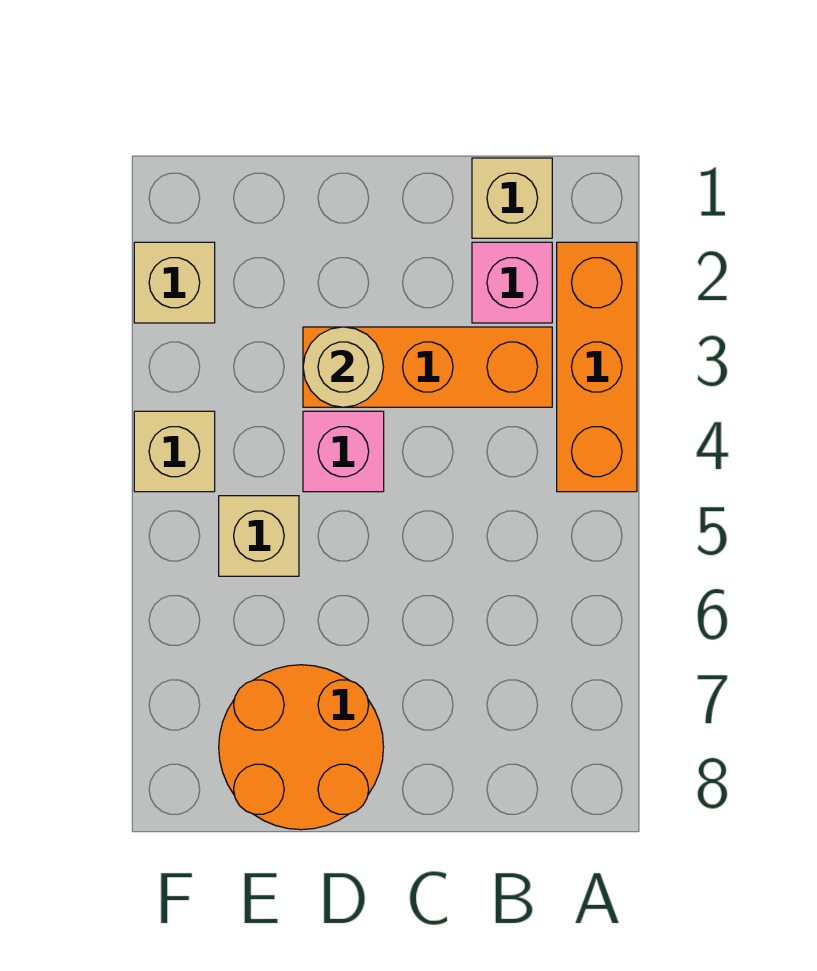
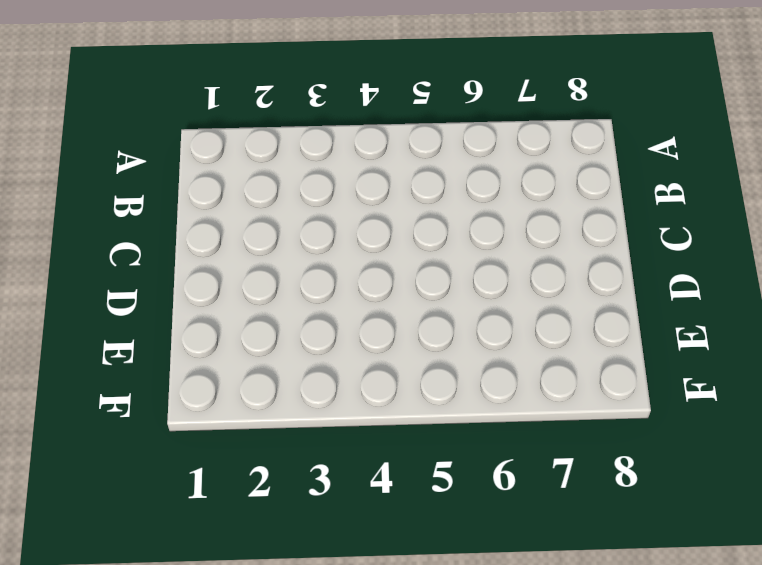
none -> orange 1x3 brick [557,242,637,492]
none -> tan 1x1 brick [472,158,552,238]

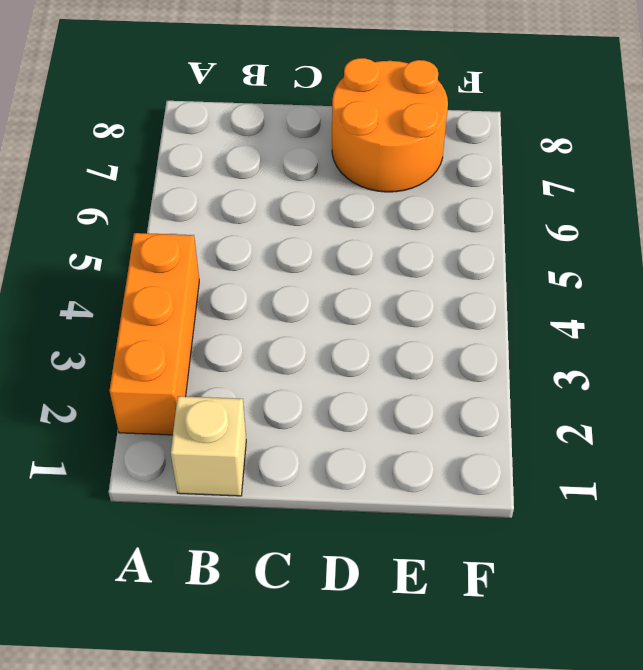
none -> pink 1x1 brick [472,242,552,323]
none -> orange 1x3 brick [303,327,552,407]

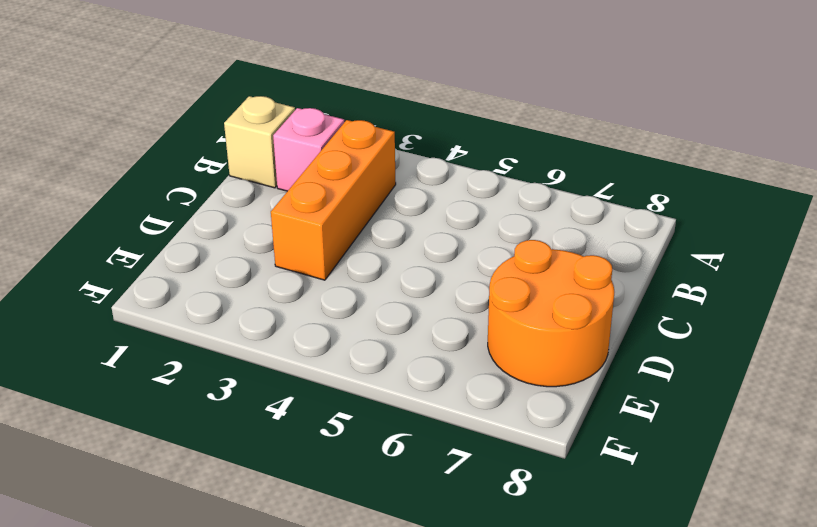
none -> orange 1x3 brick [557,242,637,492]
none -> pink 1x1 brick [303,411,384,492]

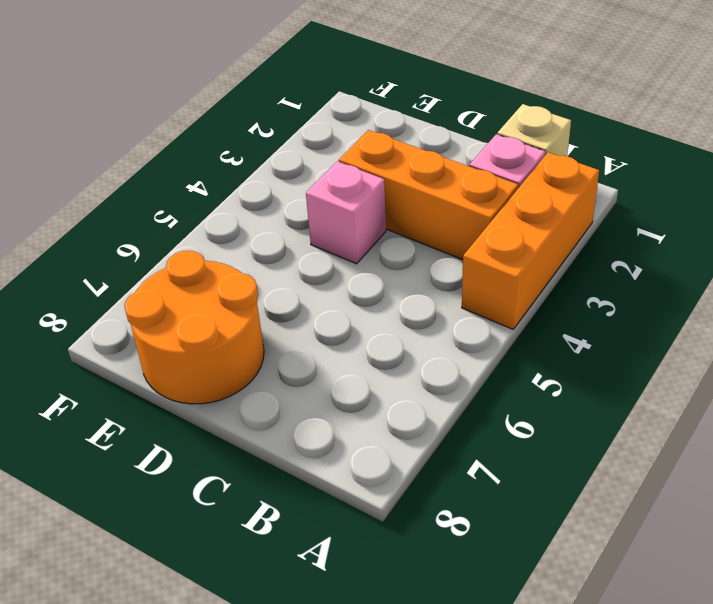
none -> tan 1x1 brick [219,496,299,576]
none -> tan 1x1 brick [134,242,215,323]

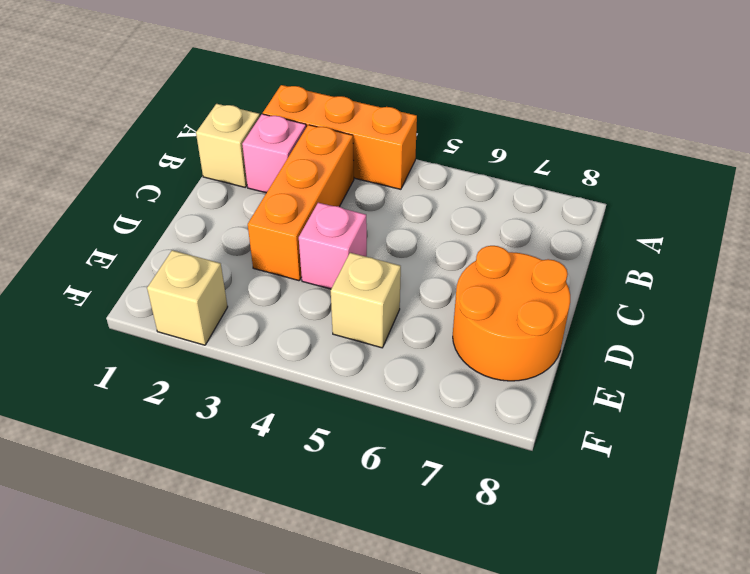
none -> tan 1x1 brick [134,411,215,492]
none -> tan 1x1 round brick [303,327,383,407]

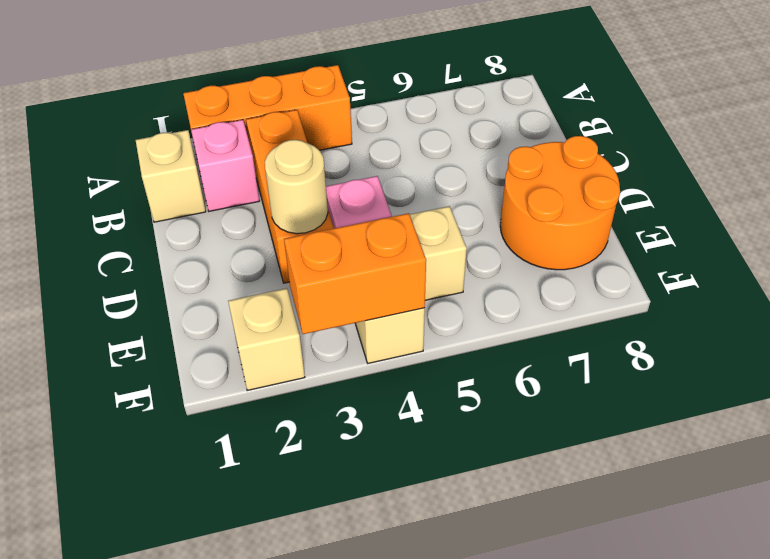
orange 1x2 brick [284,213,426,334] -> none

